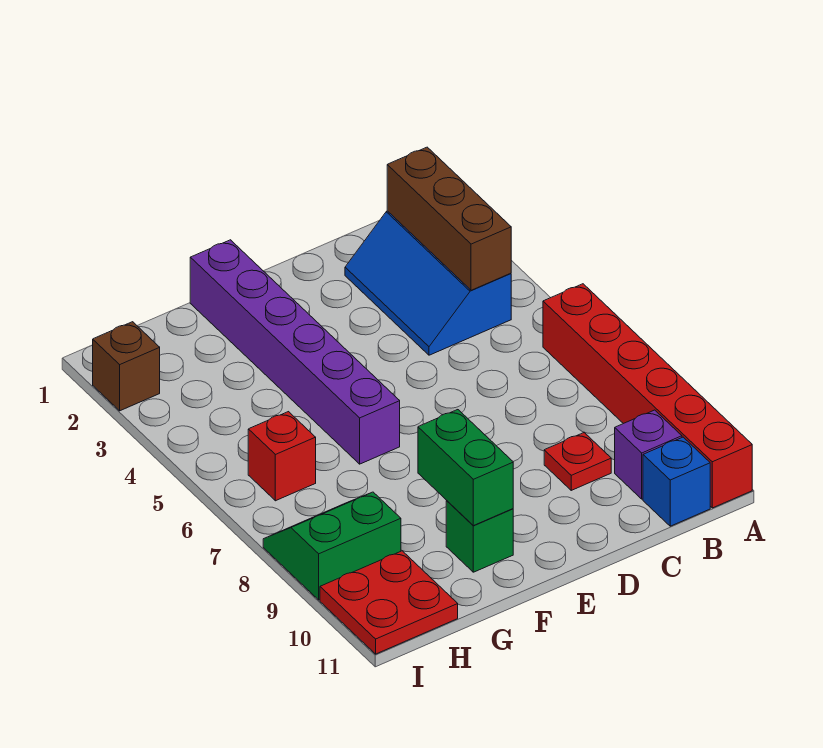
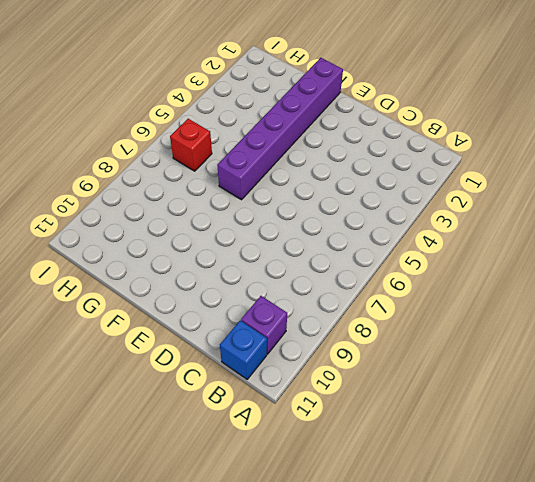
none -> red 1x6 brick [543,284,752,508]
none -> blue 2x3 slope [345,211,511,355]
none -> red 1x1 plate [544,433,611,490]

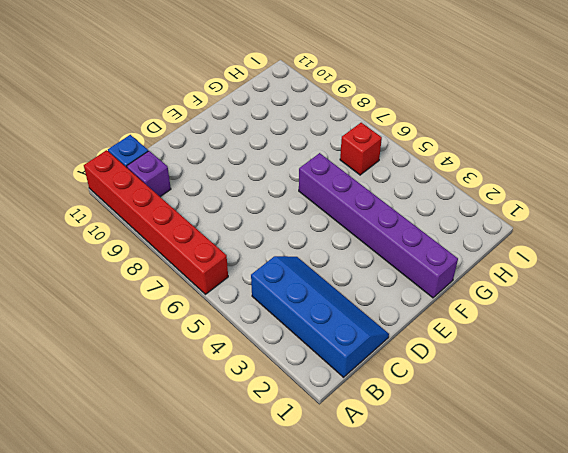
blue 2x4 slope [251,256,389,377] -> blue 2x3 slope [345,211,511,355]
none -> red 1x1 plate [544,433,611,490]
none -> green 1x1 brick [446,501,513,572]
none -> green 2x2 slope [263,492,401,600]

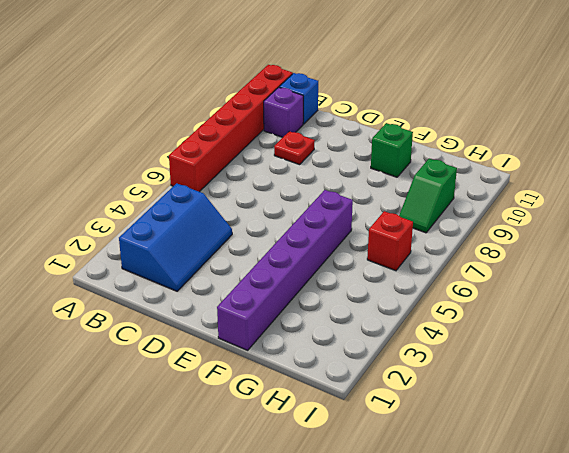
green 1x2 slope [399,159,457,233] -> green 2x2 slope [263,492,401,600]
none -> red 2x2 plate [320,551,458,654]
none -> brown 1x1 brick [93,322,160,411]
none -> brown 1x3 brick [387,147,511,290]

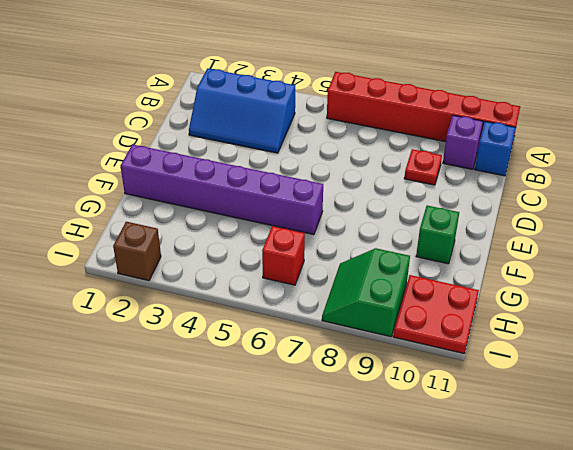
none -> brown 1x3 brick [387,147,511,290]
none -> green 1x2 brick [418,410,513,526]

